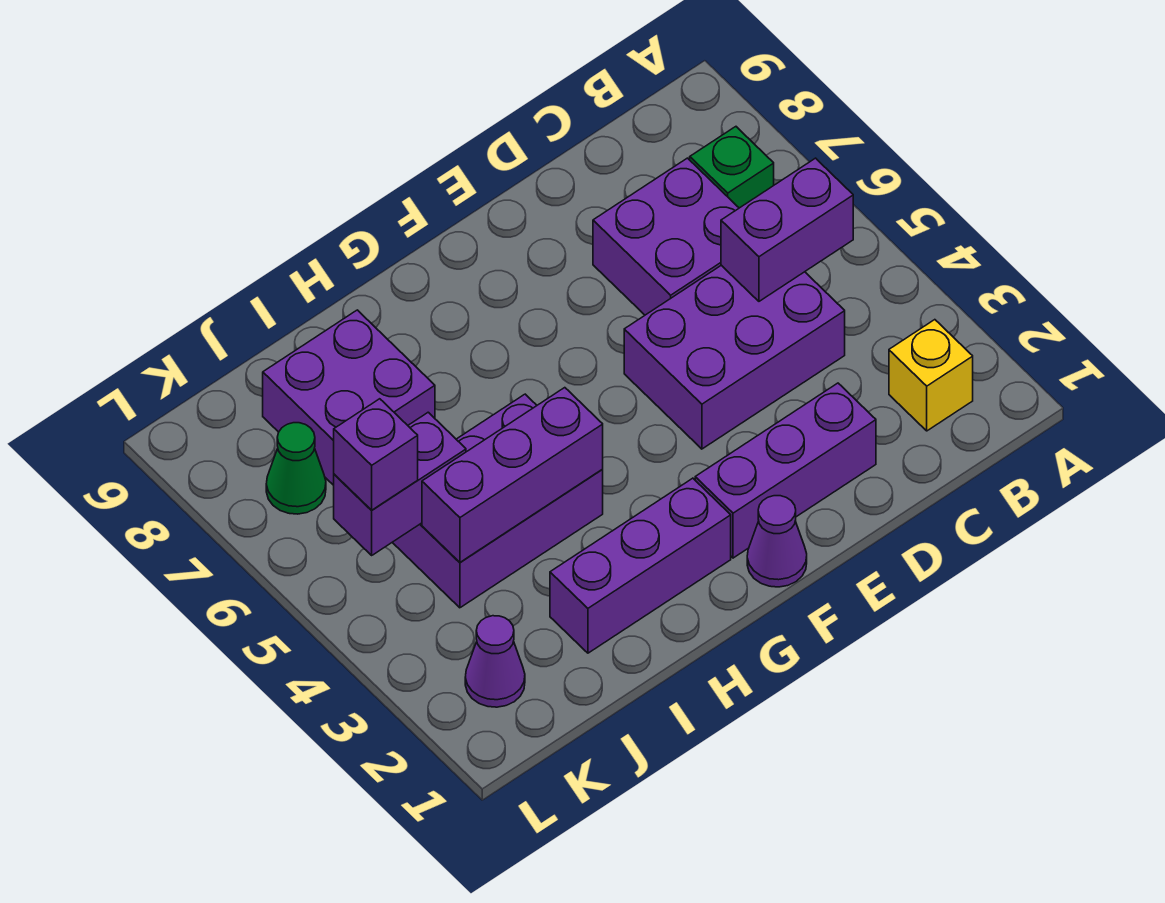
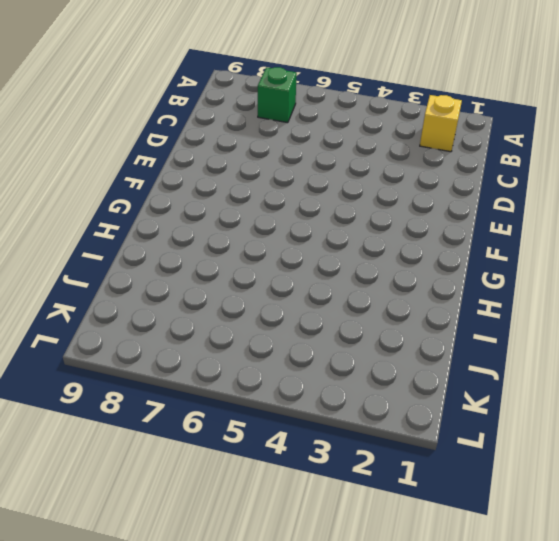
none -> purple 2x3 brick [624,265,845,449]
none -> purple 2x2 brick [593,158,739,315]
none -> purple 1x3 brick [695,383,876,558]

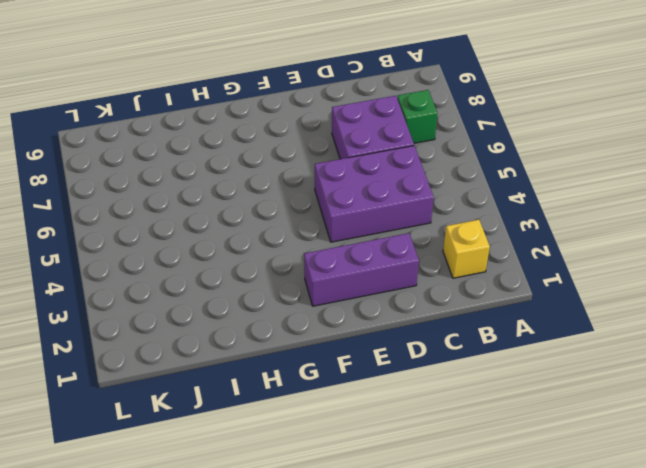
none -> purple 1x1 cone [747,496,807,587]
none -> purple 1x3 brick [550,478,731,653]
none -> purple 2x3 brick [392,394,603,608]

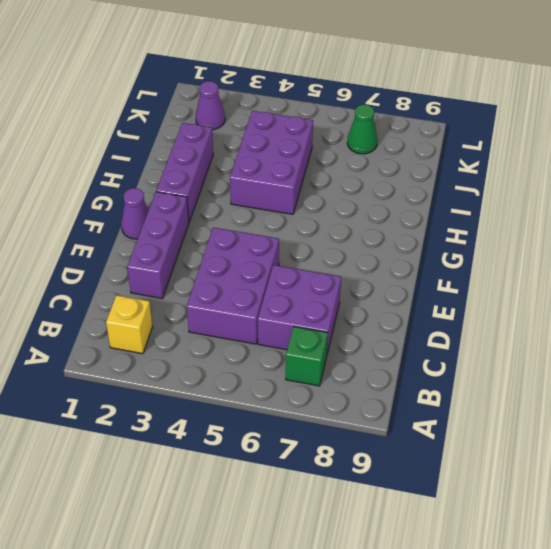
none -> purple 2x2 brick [263,310,435,485]
none -> purple 1x2 brick [721,158,853,301]
none -> purple 1x3 brick [422,388,603,562]

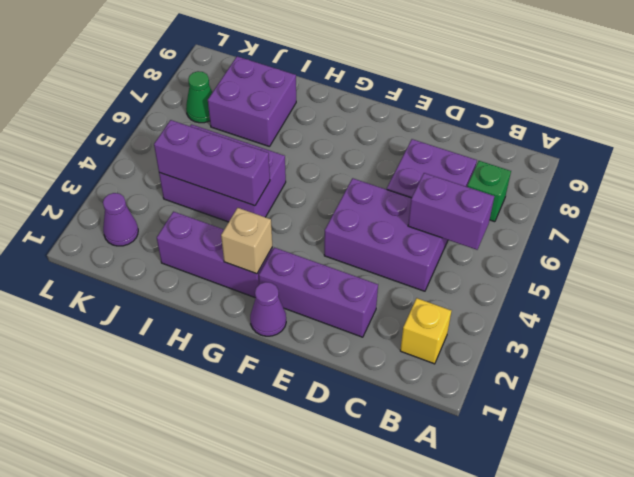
tan 1x1 brick [221,208,272,274] -> none
none -> purple 1x2 brick [334,412,466,555]
none -> purple 1x1 brick [334,399,418,510]

